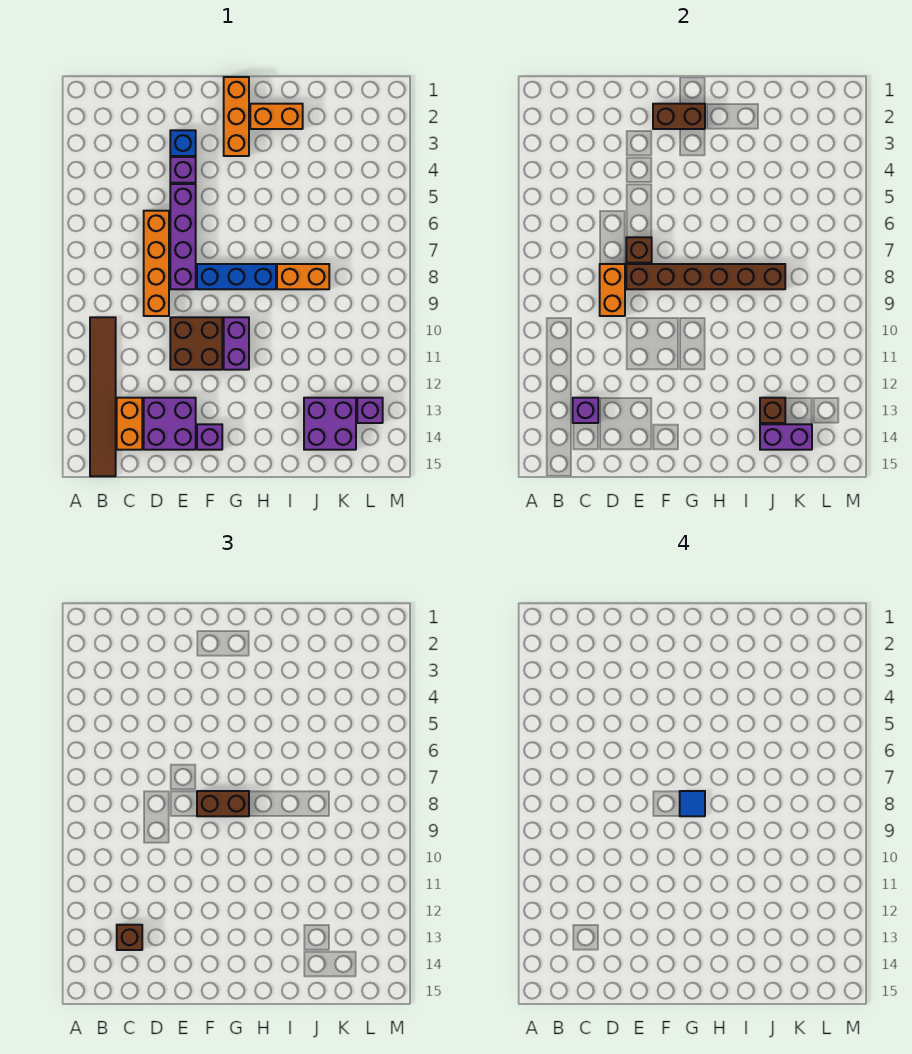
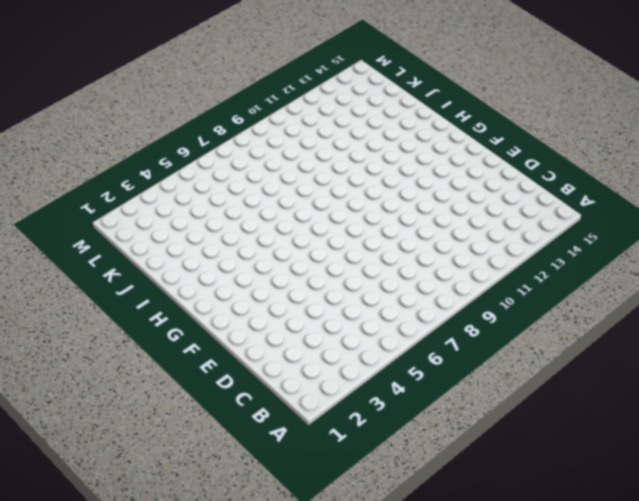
none -> brown 1x6 tile [90,317,116,476]
none -> orange 1x2 brick [117,398,142,450]
none -> orange 1x4 brick [144,211,169,316]

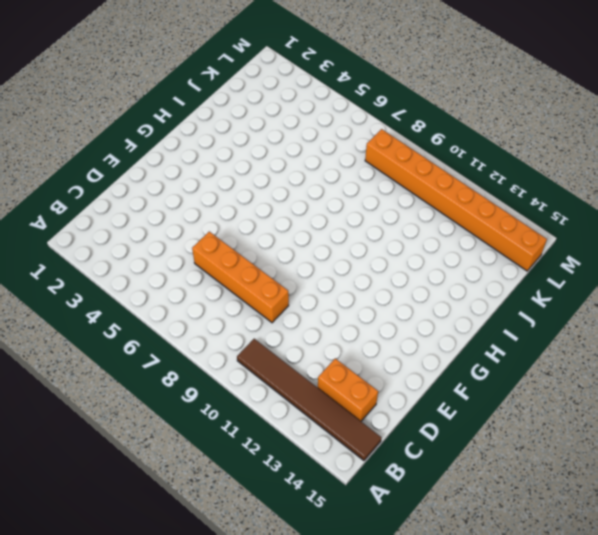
orange 1x8 brick [365,129,547,271] -> purple 1x1 brick [357,398,383,423]
none -> purple 2x2 brick [144,398,196,450]
none -> blue 1x1 brick [170,130,196,156]
none -> purple 1x1 brick [170,157,196,183]

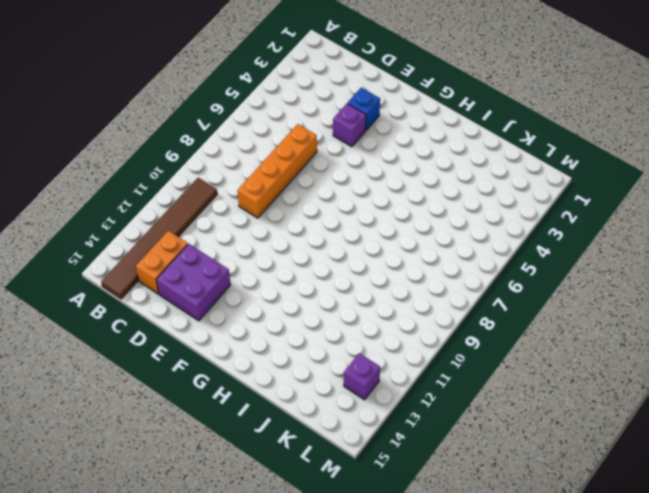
none -> purple 1x4 brick [170,184,196,289]
none -> brown 2x2 brick [170,317,222,370]
none -> blue 1x3 brick [197,264,276,289]

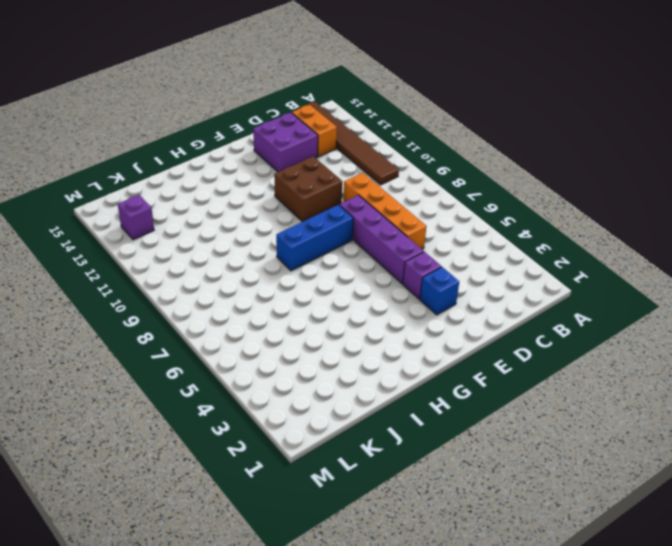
none -> purple 1x1 brick [197,424,222,450]
none -> orange 1x3 brick [224,77,249,156]
none -> purple 1x2 brick [224,317,249,370]

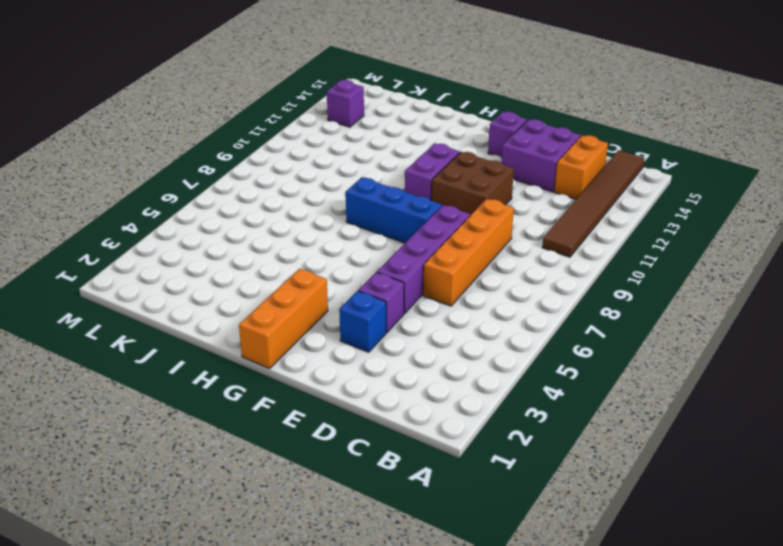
none -> orange 1x2 brick [250,104,303,129]
none -> orange 1x2 brick [277,264,329,289]
none -> purple 2x2 brick [304,398,356,450]

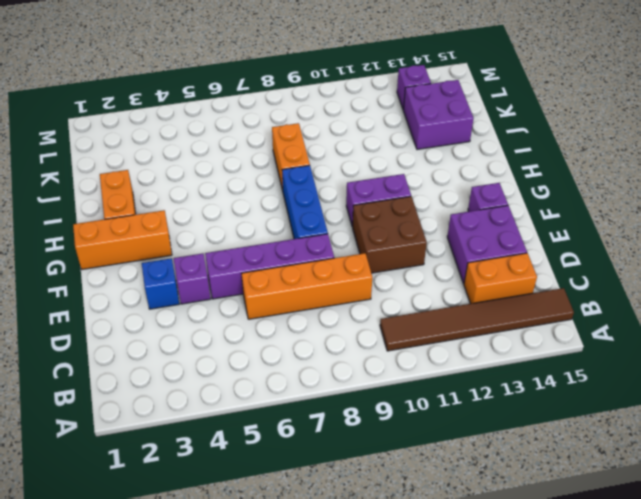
none -> purple 1x1 brick [573,398,598,423]
none -> orange 1x2 brick [600,264,625,316]
none -> brown 1x1 brick [626,237,652,263]

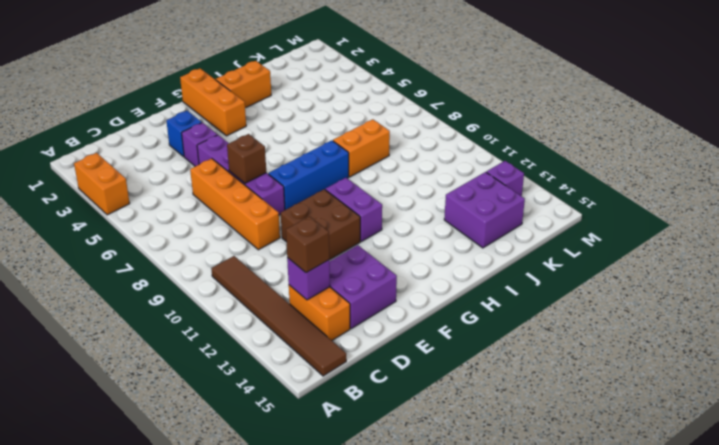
orange 1x2 brick [74,153,130,215] -> orange 1x2 brick moved to [600,264,625,316]
none -> purple 1x1 brick [197,424,222,450]
none -> brown 1x6 brick [626,264,785,289]
none -> brown 1x2 brick [653,104,705,129]

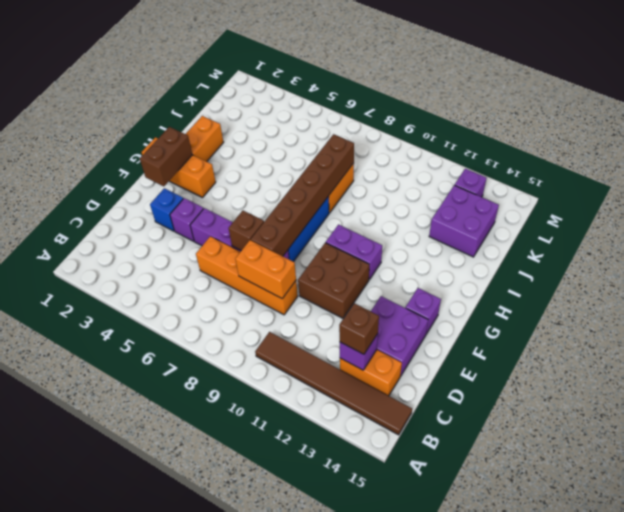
none -> brown 1x1 brick [760,398,785,423]
none -> purple 1x2 brick [760,424,812,450]
none -> brown 1x2 brick [197,791,249,816]

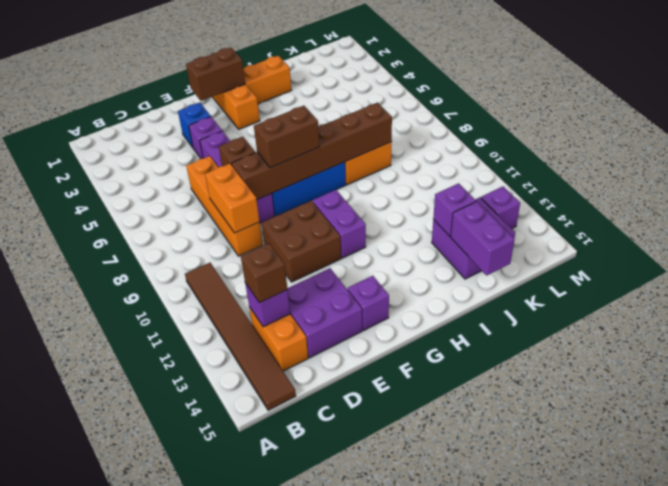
purple 1x1 brick [433,183,476,236] -> brown 1x1 brick [760,398,785,423]
purple 1x2 brick [451,202,514,275] -> purple 1x2 brick turned to [760,424,812,450]
none -> blue 1x1 tile [680,791,705,816]

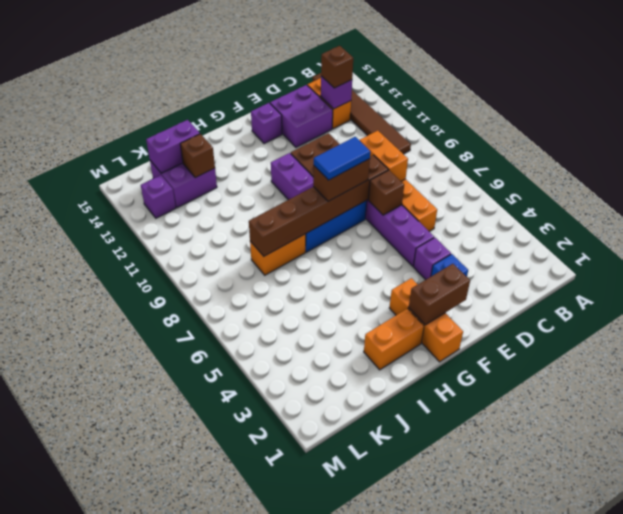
blue 1x2 tile [314,137,370,180] -> blue 1x1 tile [680,791,705,816]

